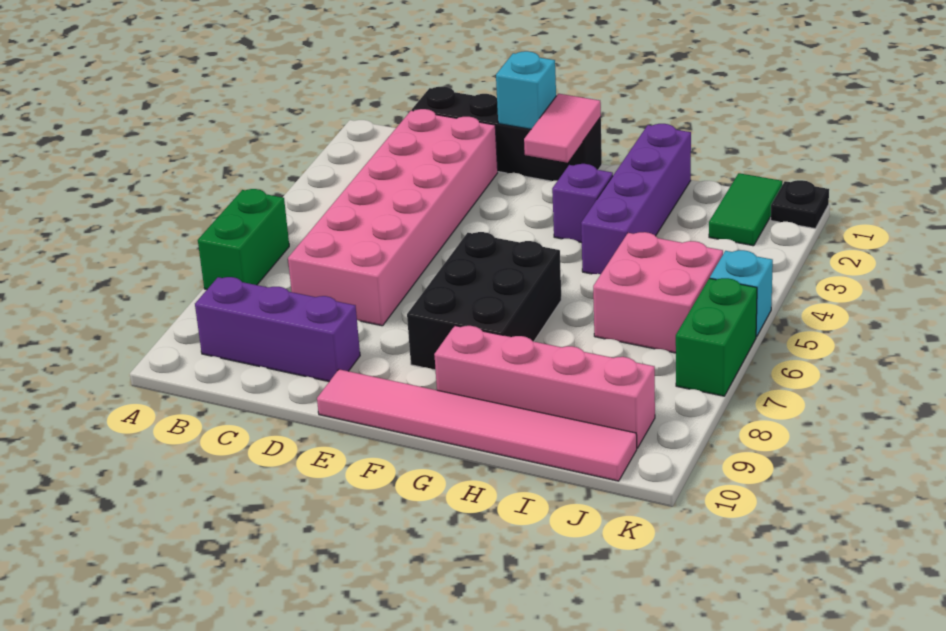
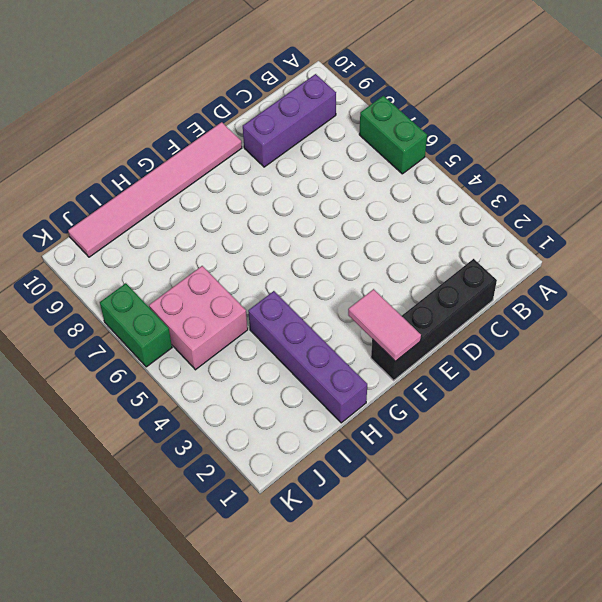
none -> pink 2x6 brick [288,109,498,326]
none -> black 2x3 brick [407,232,561,370]
none -> purple 1x1 brick [552,164,613,243]

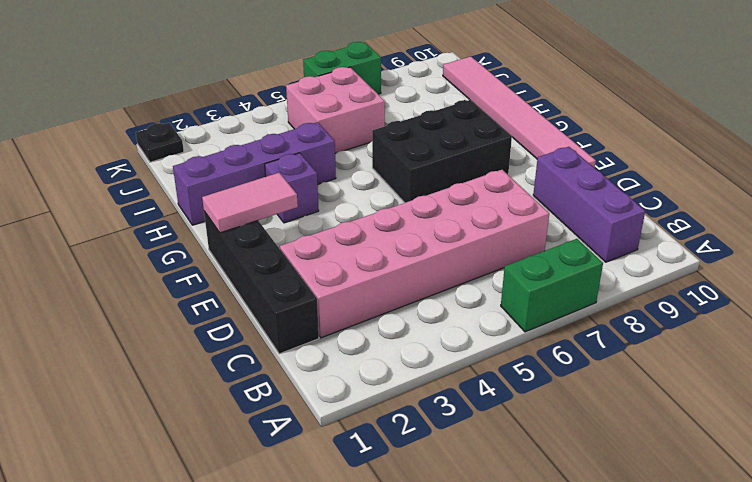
none -> pink 1x4 brick [434,326,655,448]
none -> green 1x2 tile [709,173,782,246]
none -> cyan 1x1 brick [710,250,773,337]

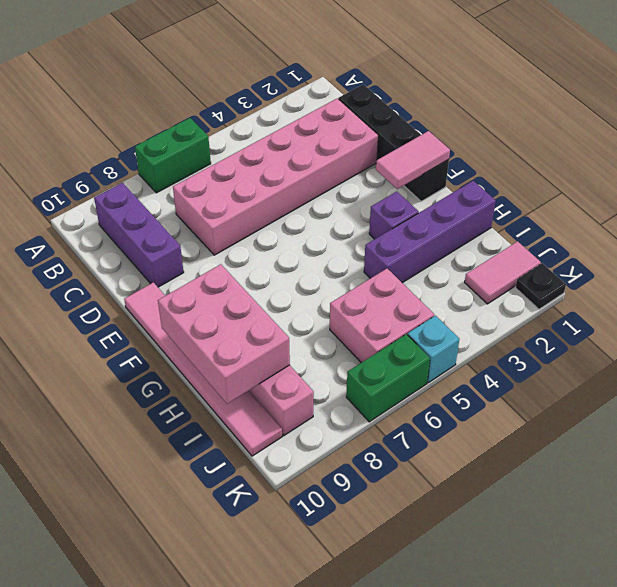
pink 2x3 brick [158,264,290,404] -> none
pink 1x2 tile [465,241,541,304] -> green 1x2 tile [709,173,782,246]
none -> black 2x3 brick [407,232,561,370]
none -> cyan 1x1 brick [496,51,556,129]

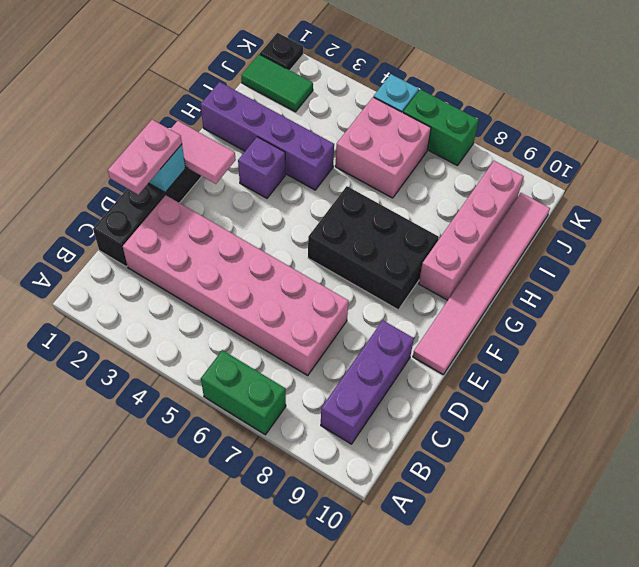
pink 1x2 plate [108,120,182,194] -> none

